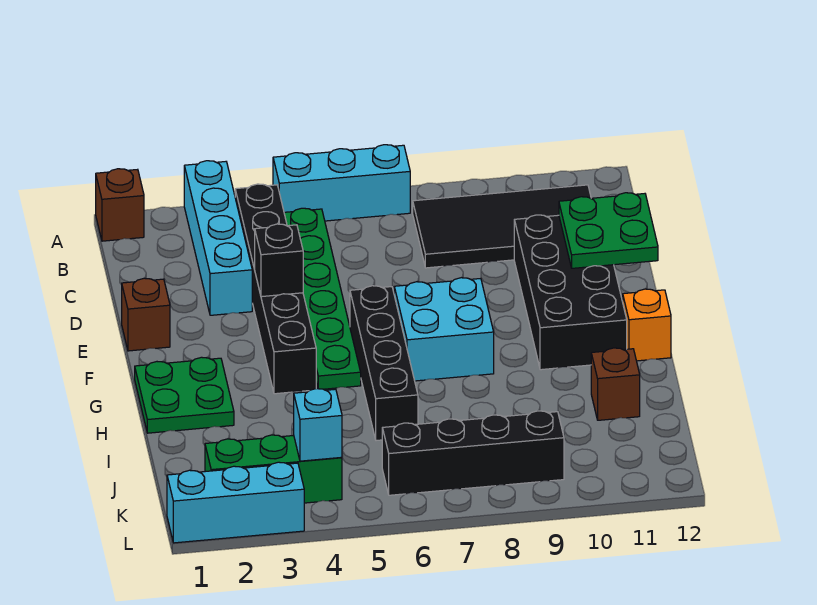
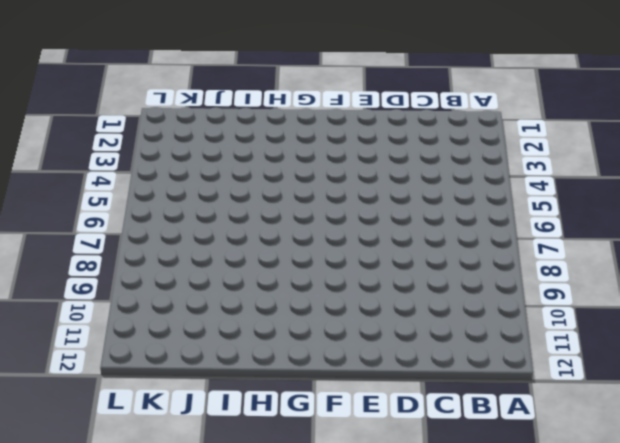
none -> brown 1x1 brick [96,169,144,241]
none -> cyan 1x4 brick [184,161,252,315]
none -> cyan 1x3 brick [273,145,410,221]

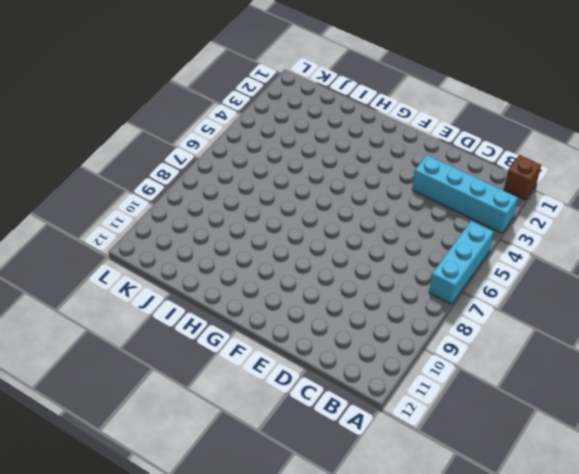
none -> black 1x6 brick [235,184,316,394]
none -> green 1x6 plate [284,208,361,389]
none -> black 2x4 tile [413,185,591,268]

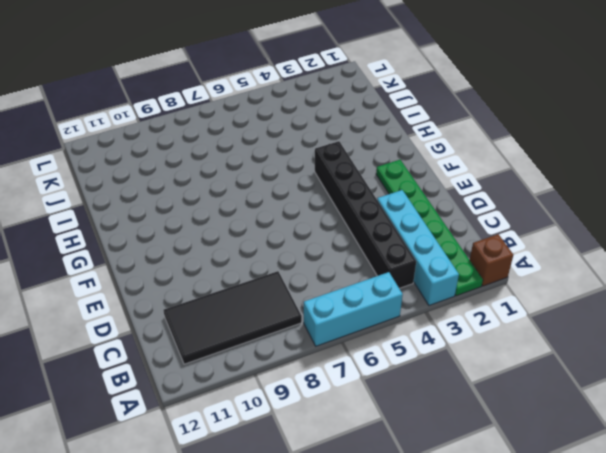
green 1x6 plate [376,160,483,296] -> green 1x6 plate moved to [284,208,361,389]
none -> black 2x4 brick [514,215,627,370]
none -> brown 1x1 brick [122,278,170,351]
none -> black 1x4 brick [350,286,418,441]

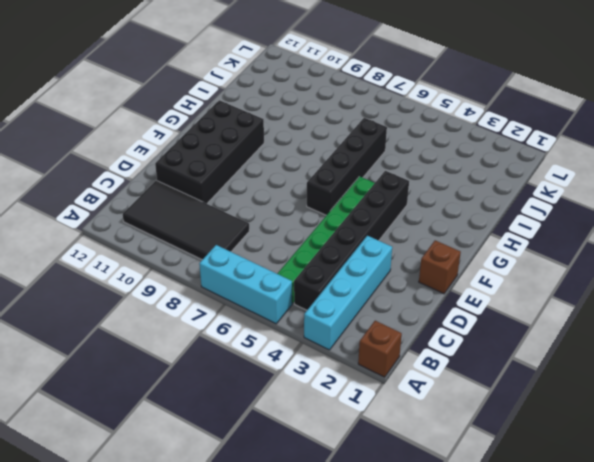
none -> cyan 2x2 brick [394,278,494,381]
none -> green 2x2 plate [135,357,234,433]
none -> orange 1x1 brick [623,289,671,361]

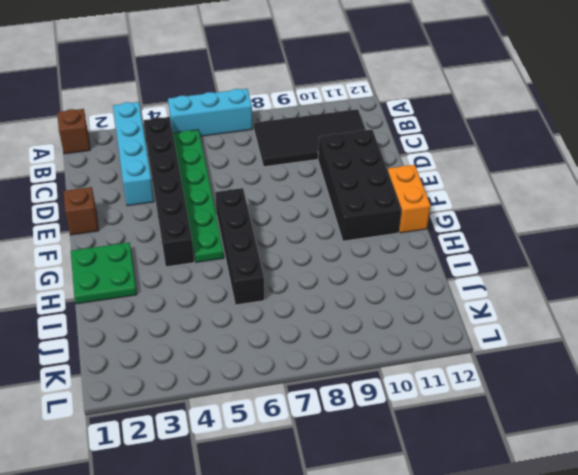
orange 1x2 brick [388,165,431,233] -> orange 1x1 brick [623,289,671,361]
none -> cyan 2x2 brick [394,278,494,381]
none -> brown 1x1 brick [591,348,640,420]
none -> green 1x3 brick [205,435,342,503]

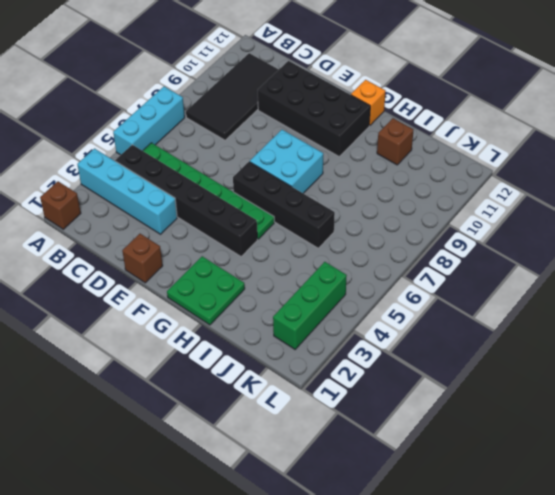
none -> black 1x4 brick [382,411,564,495]
none -> cyan 1x3 brick [167,462,304,543]
none -> green 2x2 plate [559,193,658,268]

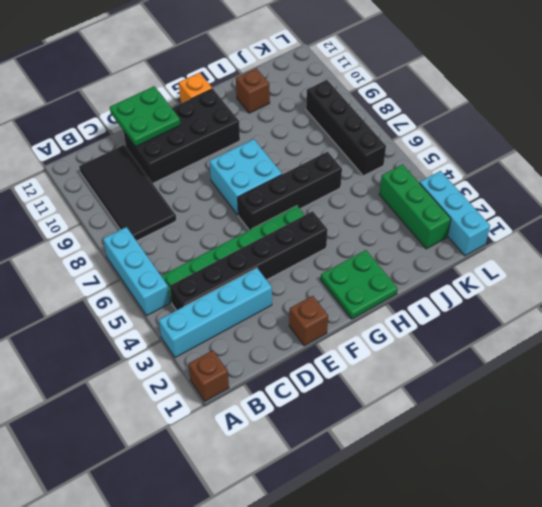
none -> black 1x1 brick [255,224,303,297]
none -> cyan 1x1 brick [294,389,342,461]

